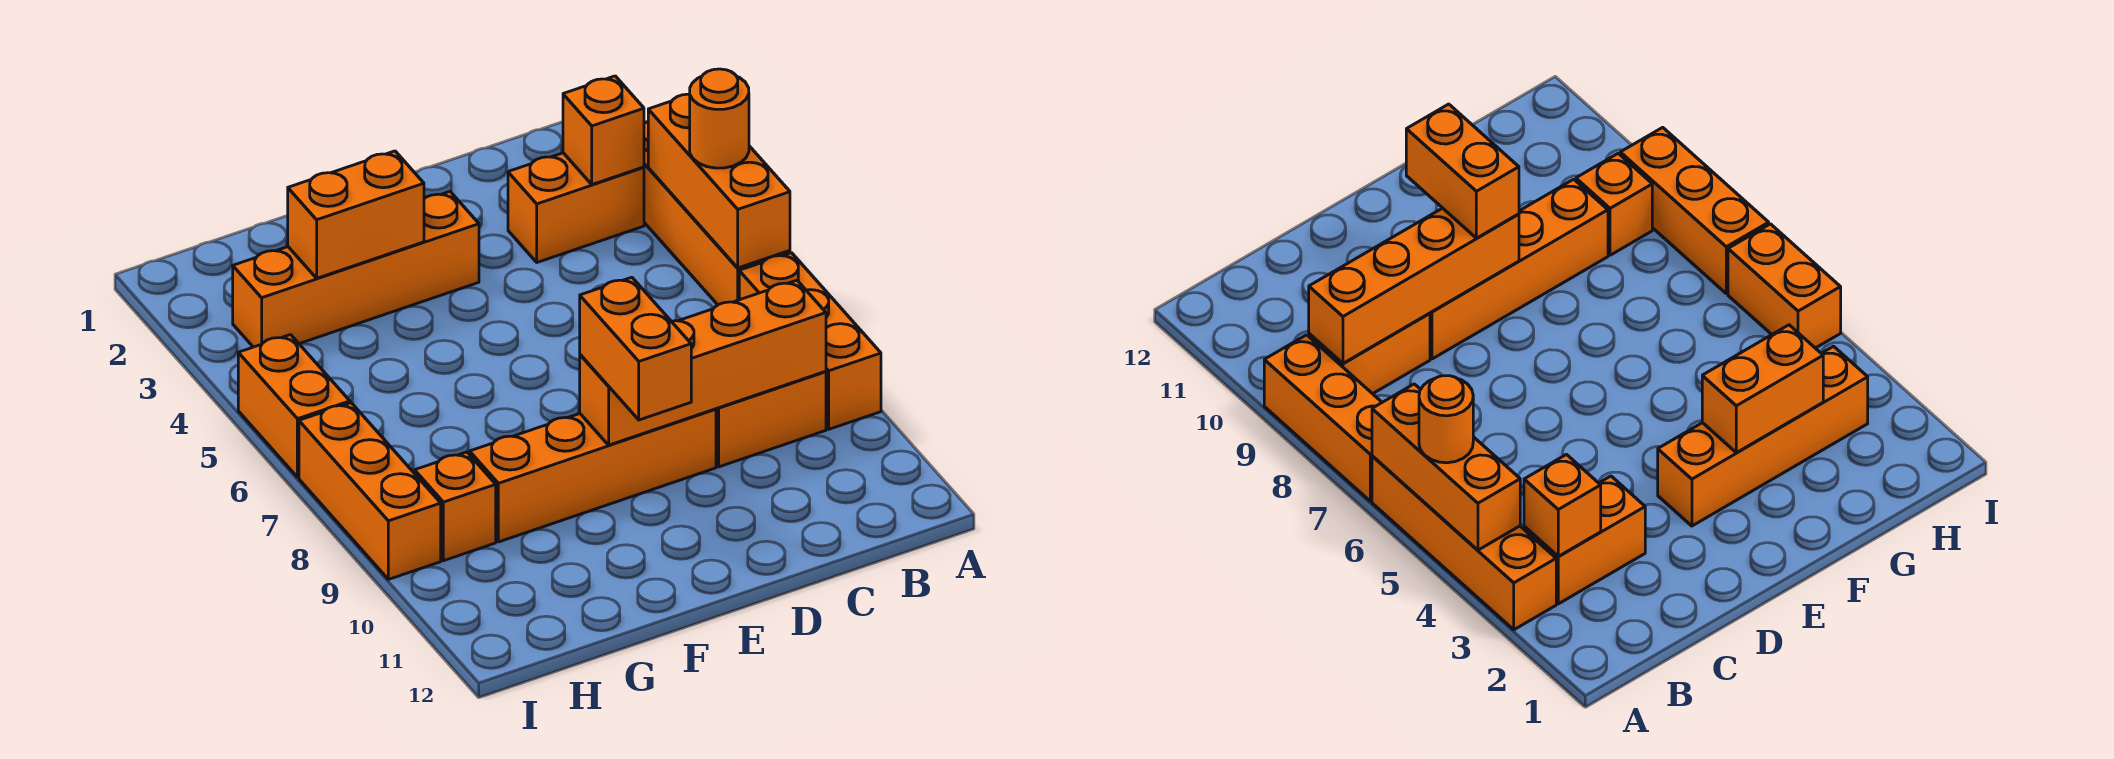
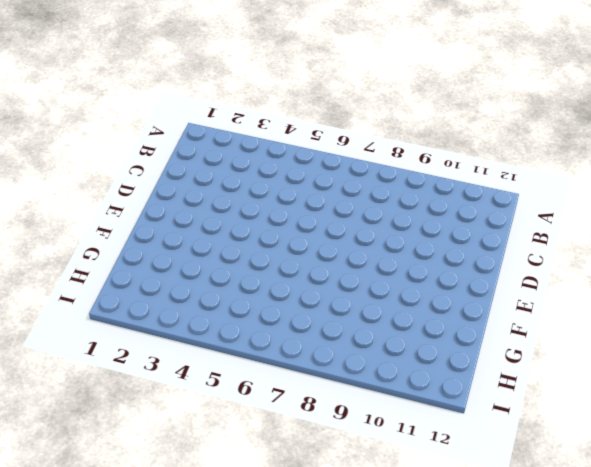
none -> orange 1x4 brick [644,122,790,305]
none -> orange 1x3 brick [739,253,881,429]
none -> orange 1x2 brick [508,153,644,262]

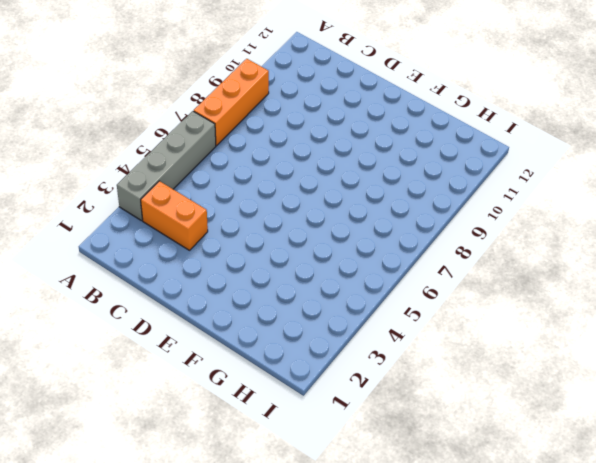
grey 1x4 brick [117,111,216,221] -> orange 1x4 brick [644,122,790,305]
none -> orange 1x2 brick [716,371,826,467]
none -> orange 1x4 brick [470,409,716,542]
none -> orange 1x4 brick [233,192,479,347]

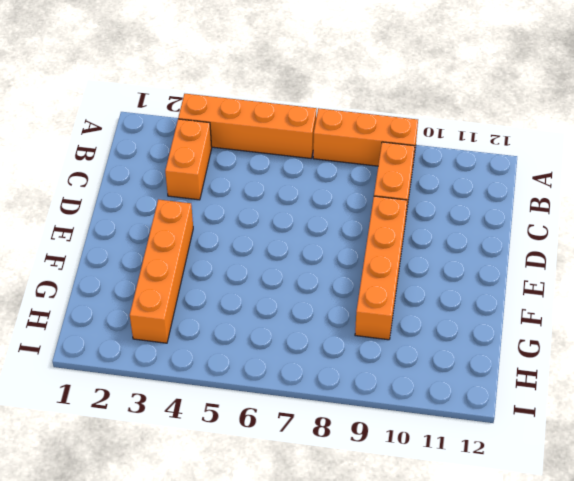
none -> orange 1x1 brick [415,452,496,561]
none -> orange 1x2 brick [238,335,350,477]
none -> orange 1x3 brick [299,403,441,579]

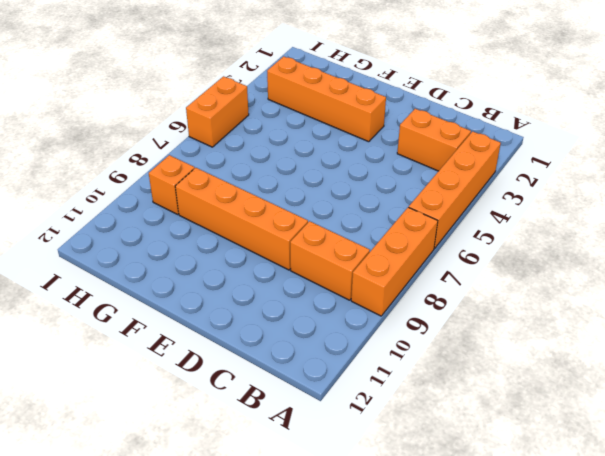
none -> orange 1x3 brick [299,403,441,579]
none -> orange 1x3 brick [648,94,790,268]
none -> orange 1x1 brick [563,76,644,185]

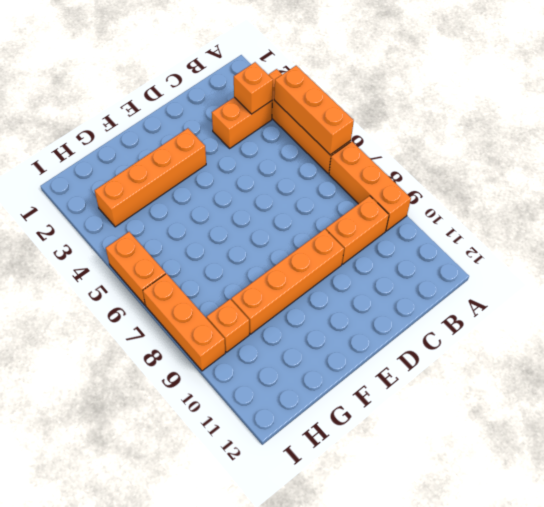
none -> orange 1x4 brick [580,280,826,445]
none -> orange 1x2 brick [288,151,424,278]
none -> orange 1x1 round brick [690,69,749,168]

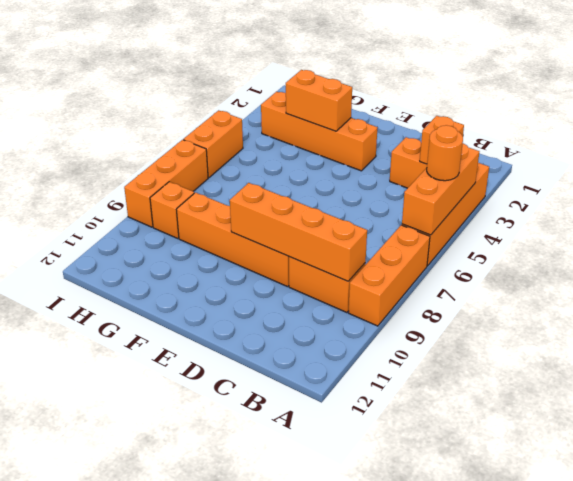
none -> orange 1x2 brick [580,277,691,420]

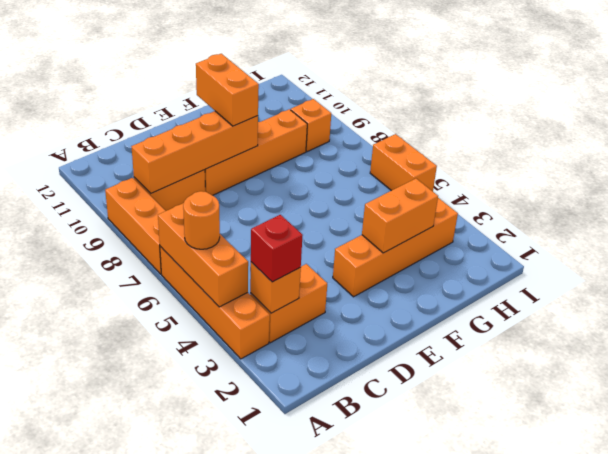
red 1x1 brick [251,215,303,282] -> none
none -> orange 1x3 brick [299,403,441,579]

